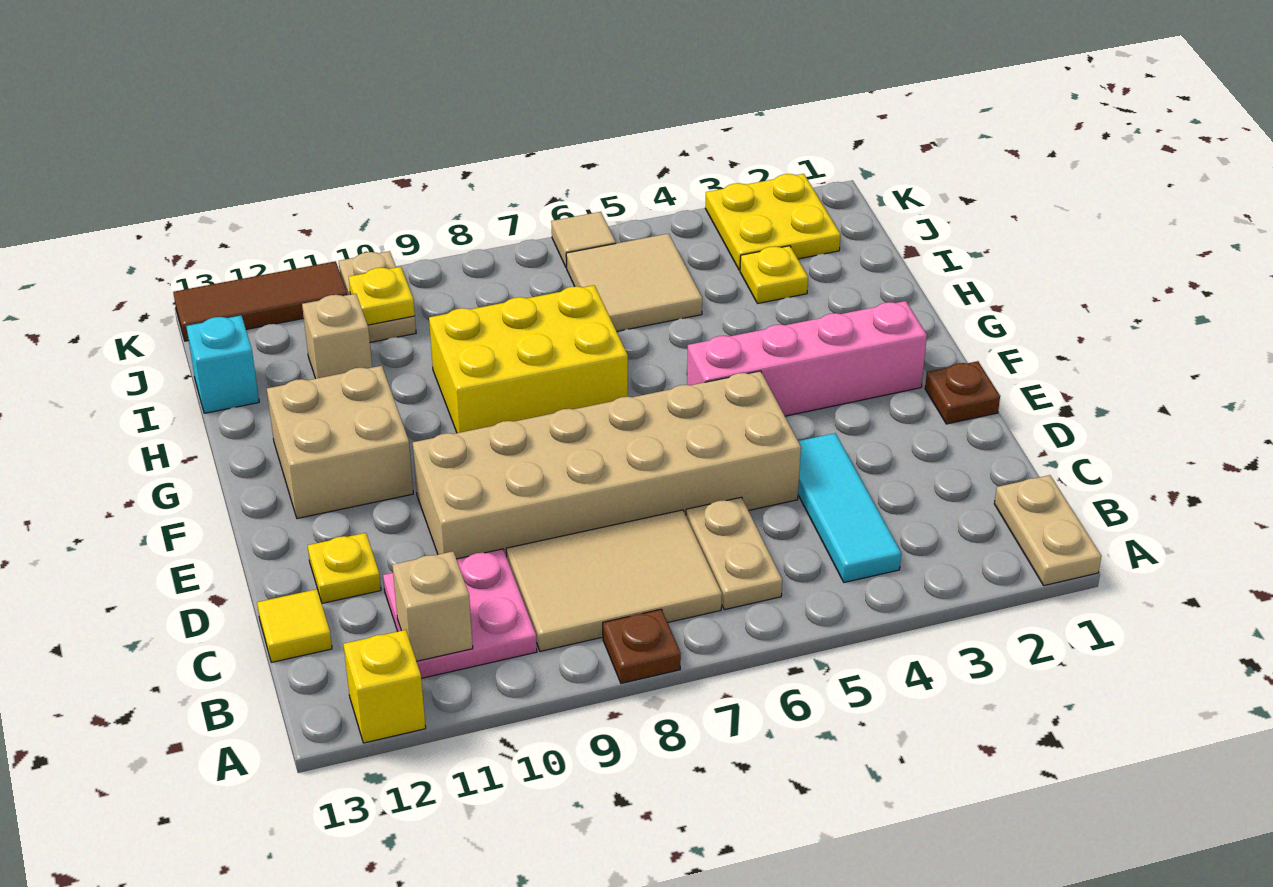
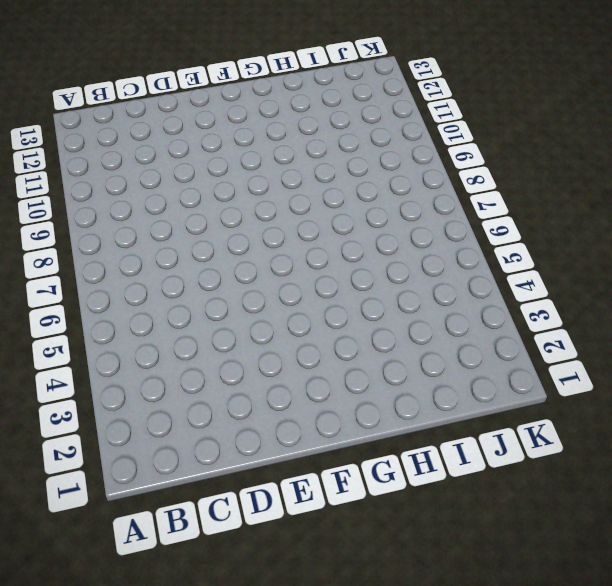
none -> tan 1x2 plate [994,475,1101,586]
none -> brown 1x1 plate [603,609,681,683]
none -> yellow 1x1 brick [343,630,426,743]

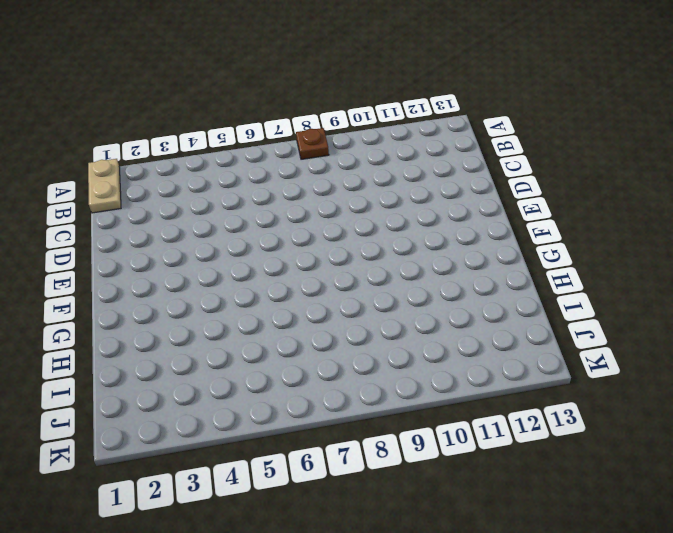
none -> yellow 1x1 brick [343,630,426,743]
none -> cyan 1x3 tile [798,433,901,583]
none -> tan 1x2 plate [686,497,782,610]

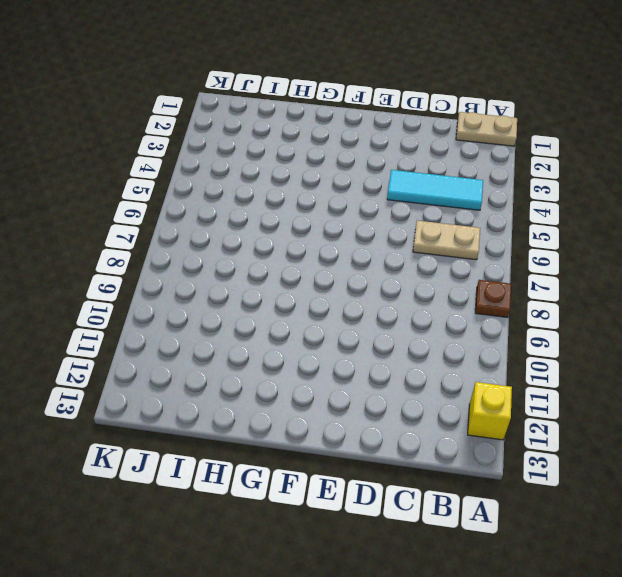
none -> tan 2x3 tile [506,510,722,651]
none -> pink 2x2 plate [383,549,537,678]
none -> yellow 1x1 tile [257,589,332,662]

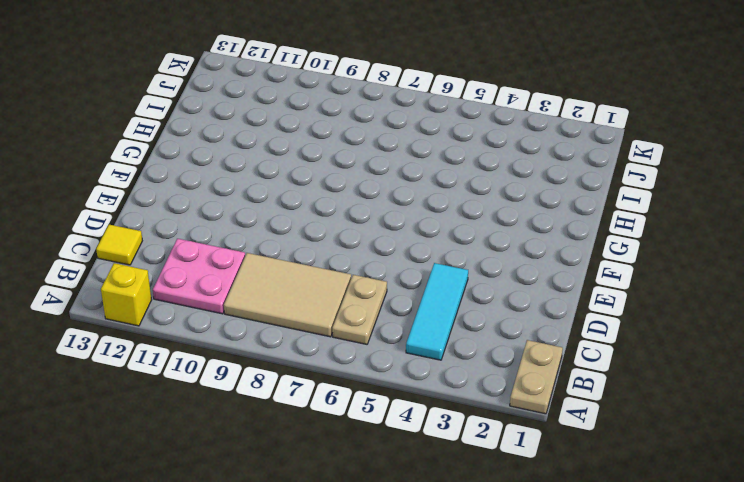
none -> brown 1x1 plate [603,609,681,683]
none -> tan 2x6 brick [413,371,801,559]
none -> yellow 1x1 plate [308,533,381,603]

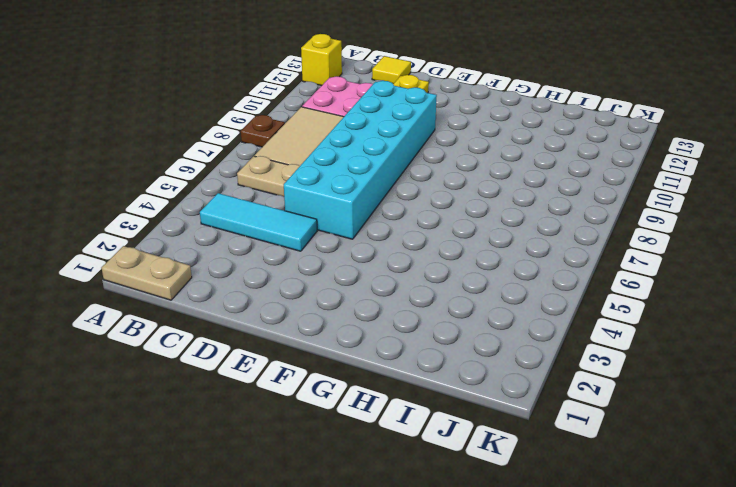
cyan 2x6 brick [284,81,437,239] -> tan 2x6 brick [413,371,801,559]
none -> brown 1x1 plate [925,361,1000,424]
none -> pink 1x4 brick [687,301,927,416]
none -> tan 2x2 brick [267,366,413,518]

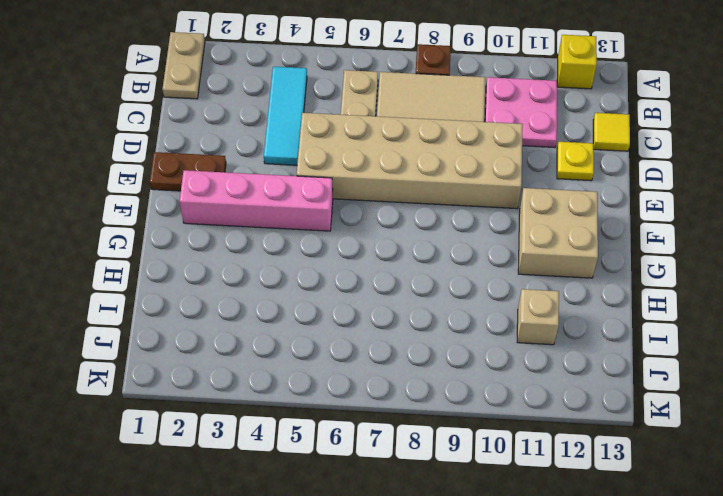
brown 1x2 plate [150,152,226,191] -> brown 1x1 plate [925,361,1000,424]
none -> yellow 2x3 brick [429,285,628,433]
none -> yellow 1x1 plate [740,246,808,304]
none -> tan 2x2 tile [566,234,702,331]

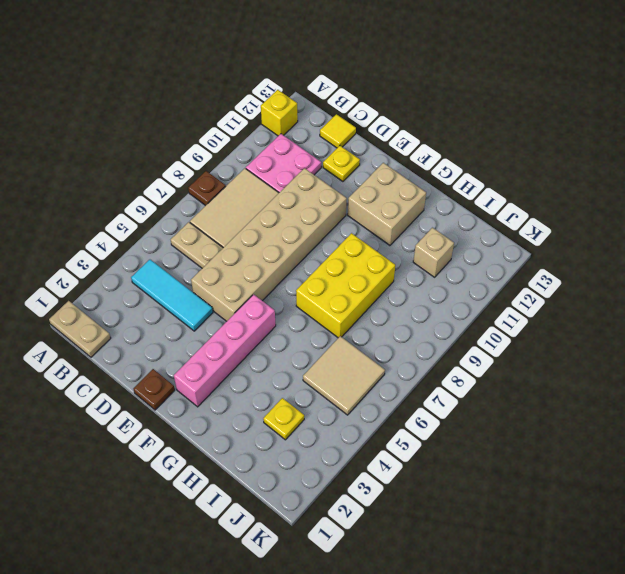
none -> cyan 1x1 brick [186,316,259,413]
none -> yellow 2x2 plate [705,174,841,270]
none -> tan 1x2 plate [339,251,416,342]

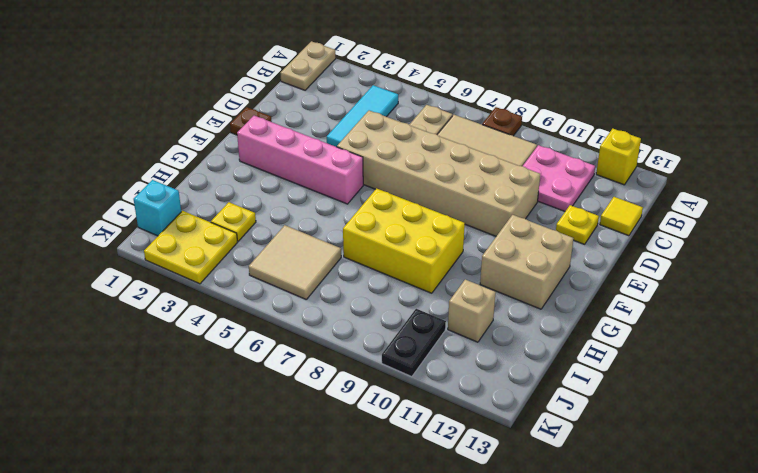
cyan 1x1 brick [134,180,181,236] -> cyan 1x1 brick moved to [186,316,259,413]
black 1x2 plate [382,309,446,377] -> tan 1x2 plate [339,251,416,342]
none -> tan 1x1 tile [551,212,616,268]
none -> brown 1x3 tile [173,261,347,341]
none -> tan 1x1 brick [392,551,473,661]

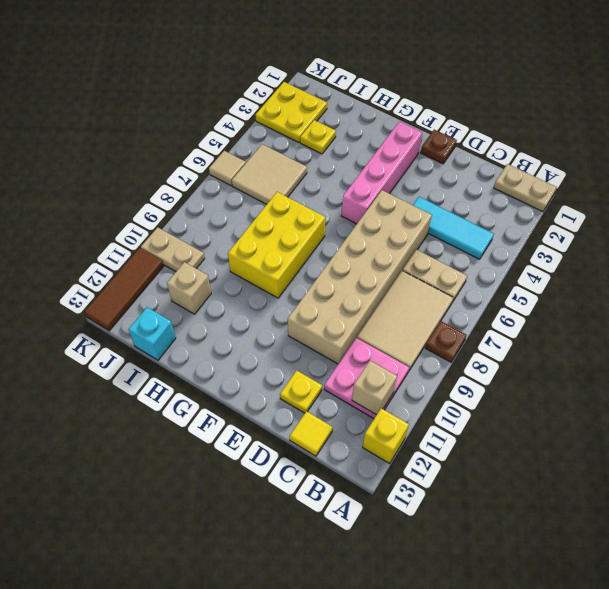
none -> tan 2x2 brick [267,366,413,518]
none -> yellow 1x1 plate [349,267,415,325]

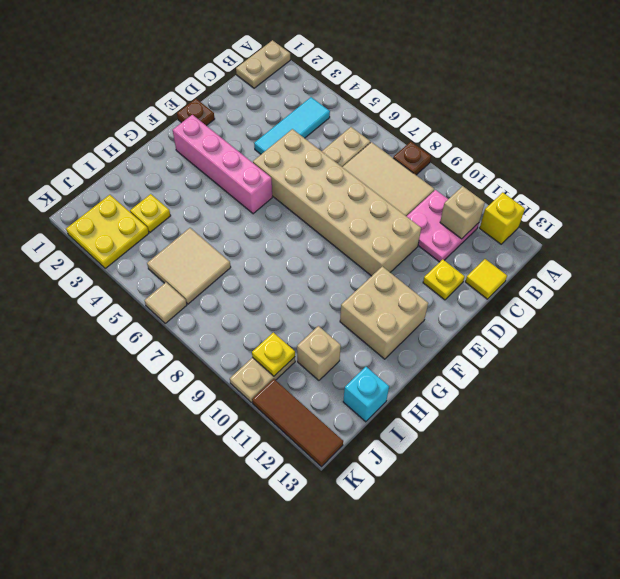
none -> yellow 2x3 brick [429,285,628,433]

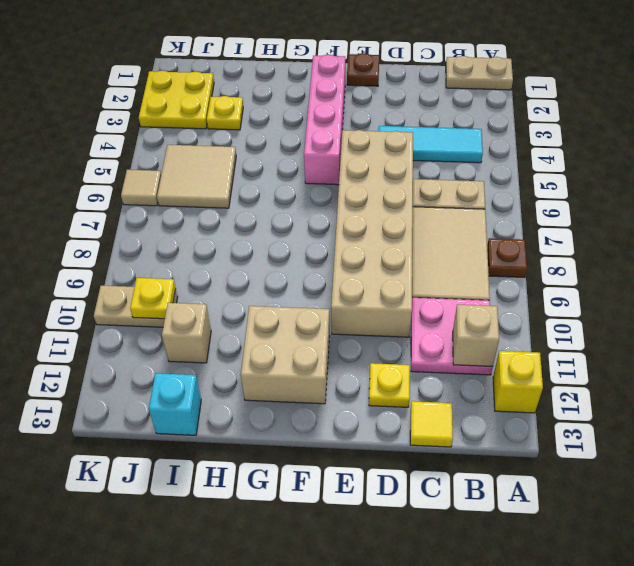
none -> yellow 2x3 brick [429,285,628,433]
none -> brown 1x3 tile [173,261,347,341]

